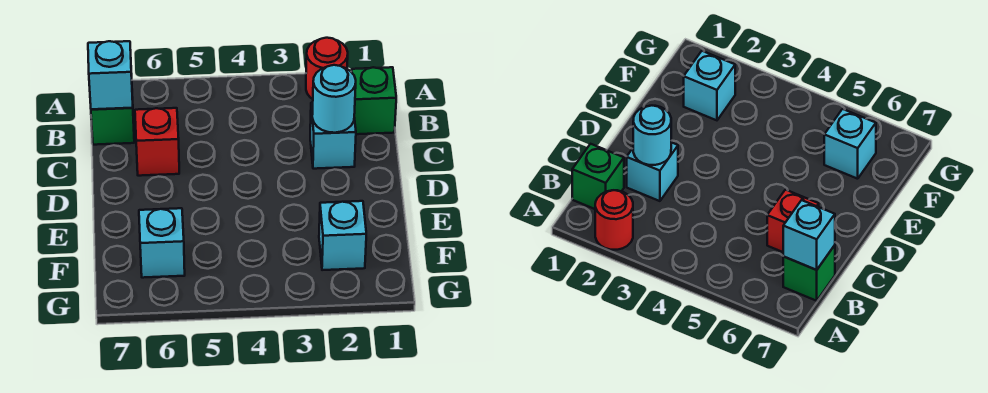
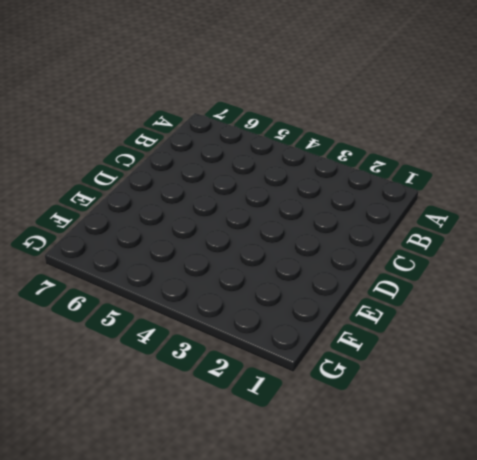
none -> red 1x1 round brick [306,38,348,99]
none -> green 1x1 brick [351,67,396,134]

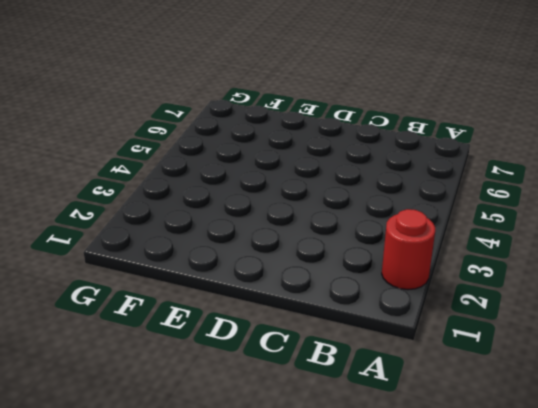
none -> green 1x1 brick [351,67,396,134]
none -> green 1x1 brick [91,97,134,145]

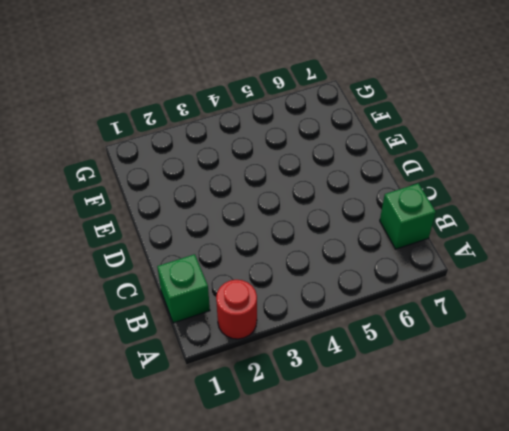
none -> cyan 1x1 brick [310,103,356,169]
none -> red 1x1 brick [135,108,179,176]

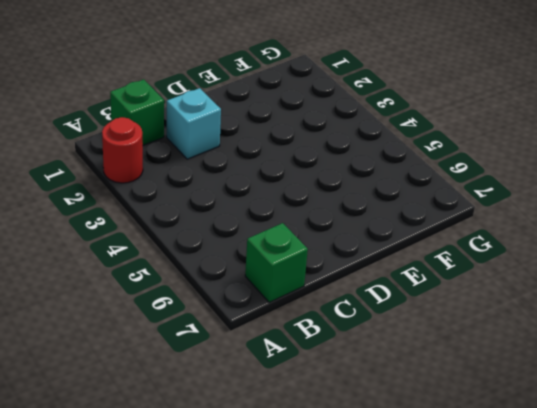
none -> red 1x1 brick [135,108,179,176]
none -> cyan 1x1 brick [319,201,366,270]

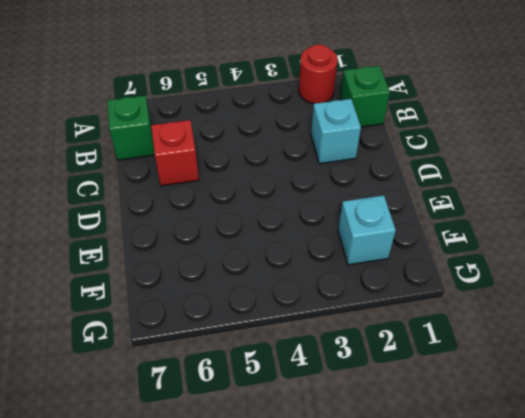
none -> cyan 1x1 brick [139,208,185,278]
none -> cyan 1x1 brick [88,41,133,109]

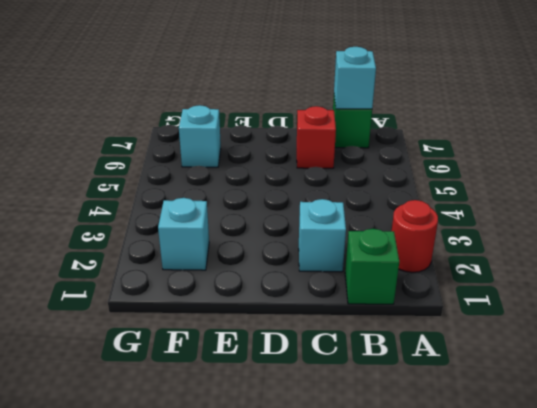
none -> cyan 1x1 round brick [312,65,356,133]

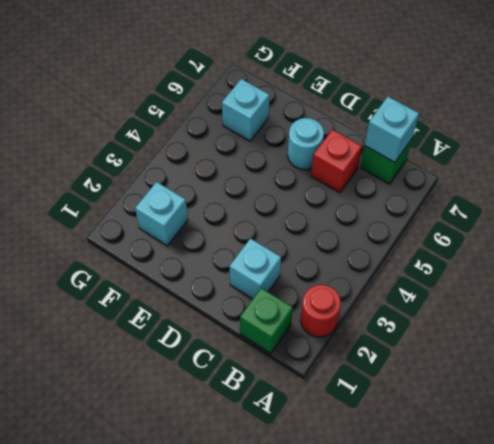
cyan 1x1 round brick [288,118,324,170] -> cyan 1x1 round brick moved to [312,65,356,133]

